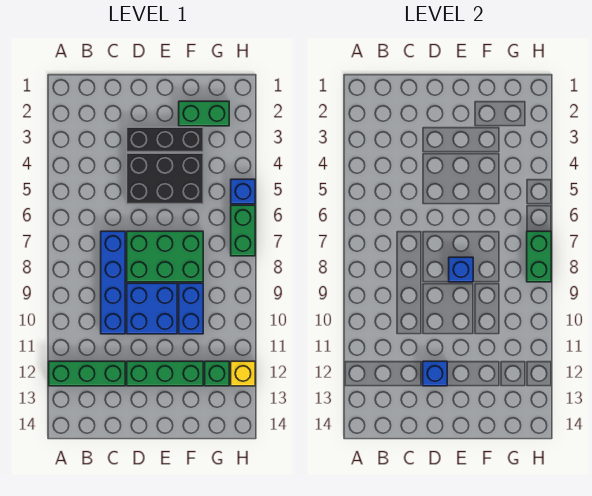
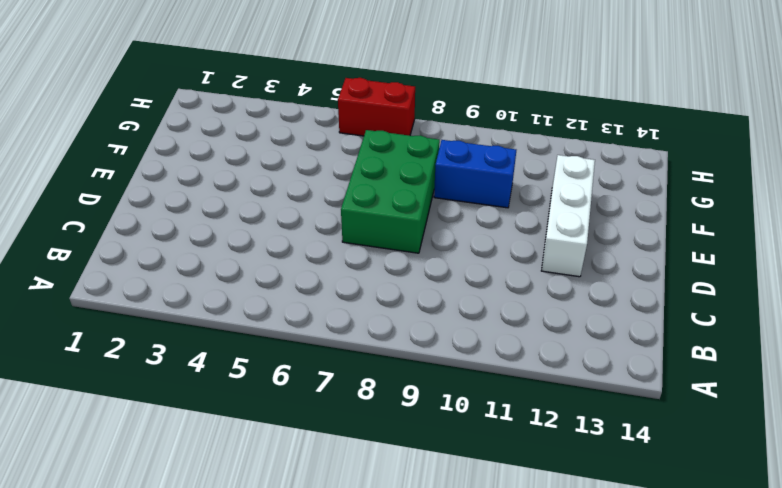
white 1x3 brick [541,155,595,277] -> green 1x3 brick [127,361,203,386]
red 1x2 brick [338,78,415,136] -> green 1x2 brick [231,205,255,256]
none -> green 1x3 brick [49,361,125,386]
none -> blue 1x4 brick [101,231,125,334]
none -> black 1x3 brick [127,127,203,152]

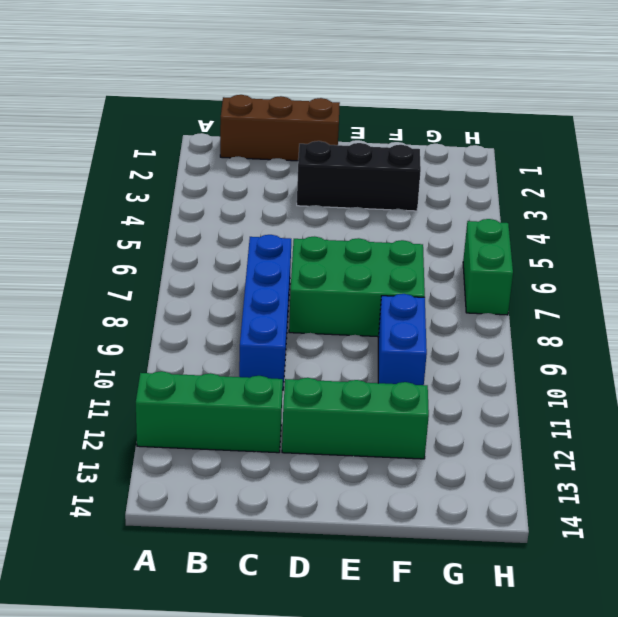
brown 1x3 brick [220,95,340,161] -> none
none -> black 2x3 brick [127,153,203,204]
none -> blue 2x2 brick [127,283,177,334]
none -> green 1x2 brick [179,101,229,126]

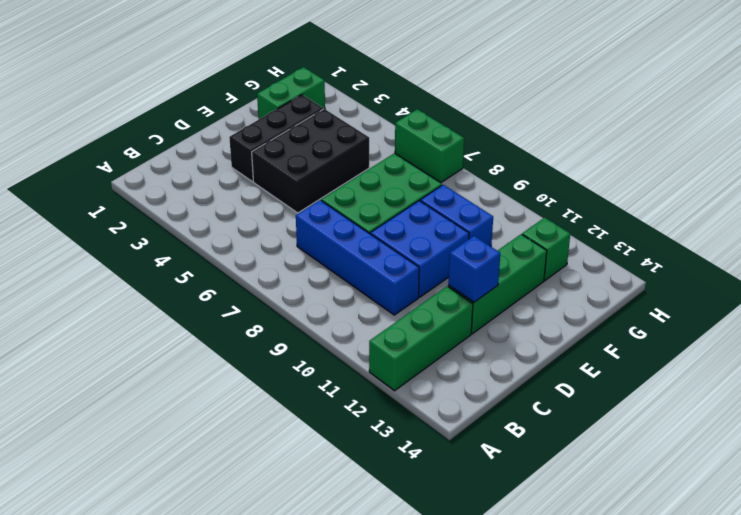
none -> blue 1x1 brick [231,179,255,204]
none -> yellow 1x1 brick [231,361,255,386]
none -> blue 1x1 brick [449,257,473,282]

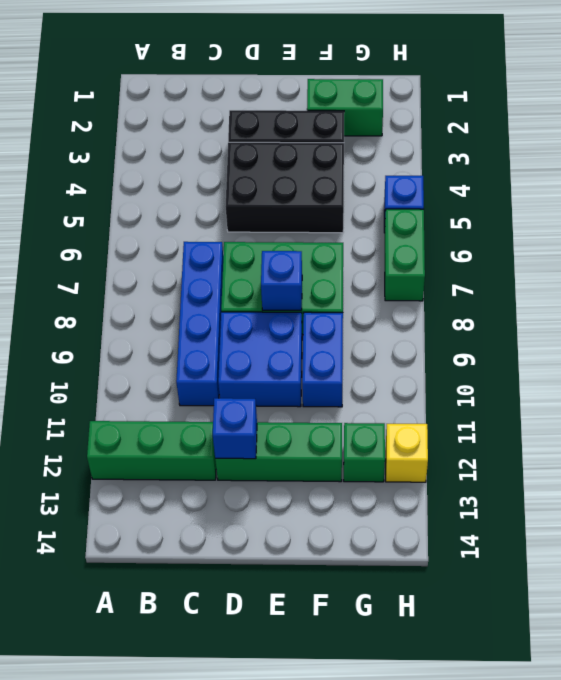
none -> green 1x2 brick [527,231,551,282]

